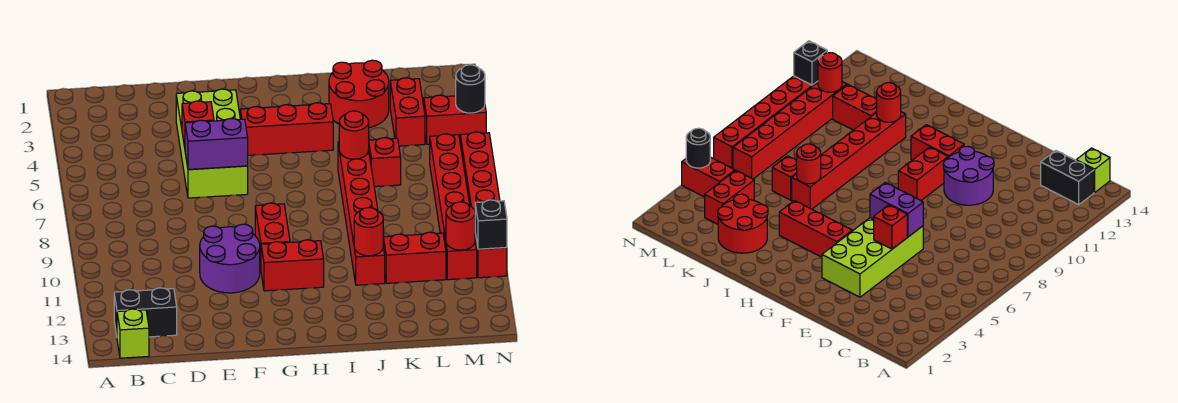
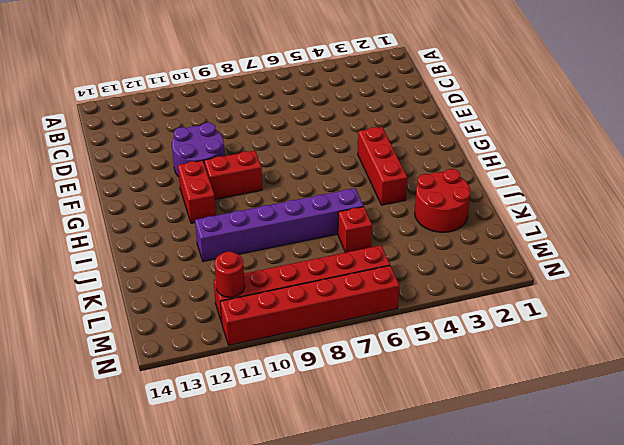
purple 1x6 brick [195,188,364,262] -> red 1x6 brick [338,142,385,285]
none -> black 1x2 brick [114,288,177,337]
none -> lime 1x1 brick [117,309,149,358]
none -> lime 2x4 brick [176,89,248,198]

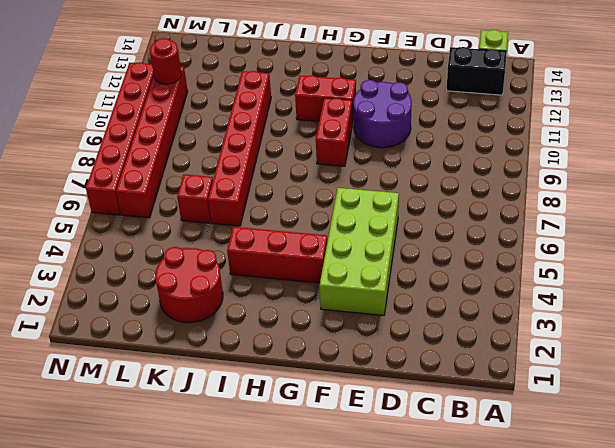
none -> red 1x2 brick [383,232,446,283]
none -> red 1x2 brick [390,78,425,146]
none -> red 1x2 brick [424,95,486,144]

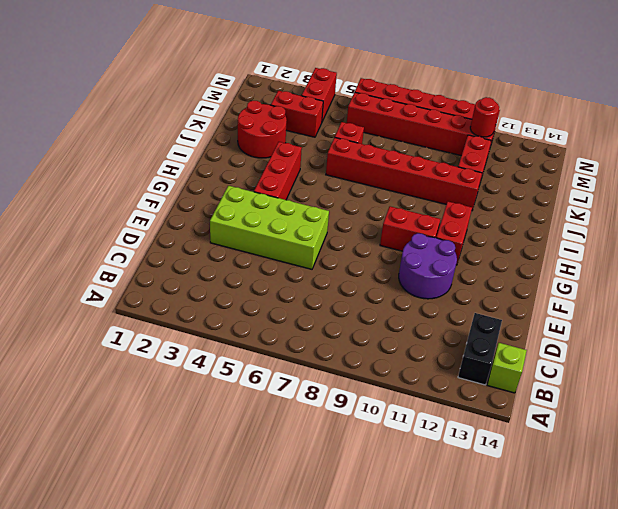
none -> red 1x1 brick [182,101,214,147]
none -> purple 1x2 brick [185,118,248,170]
none -> red 1x1 round brick [339,111,369,159]

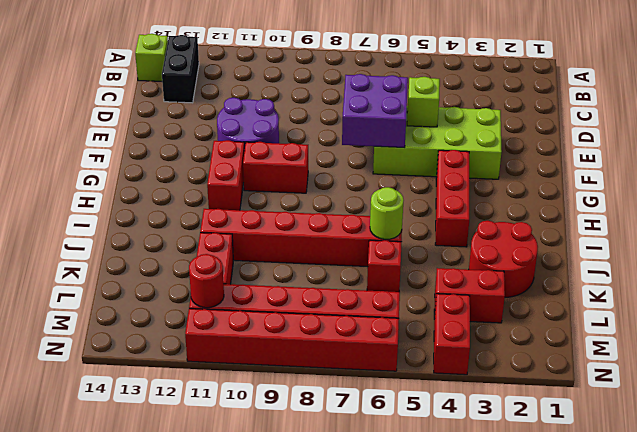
lime 1x1 brick [407,77,440,127] -> red 1x1 brick [182,101,214,147]
purple 2x2 brick [342,74,408,148] -> purple 1x2 brick [185,118,248,170]
lime 1x1 round brick [370,187,404,240] -> red 1x1 round brick [339,111,369,159]
none -> red 1x1 round brick [354,208,383,256]
none -> black 1x1 round brick [456,65,485,113]
none -> black 1x1 brick [475,200,507,249]

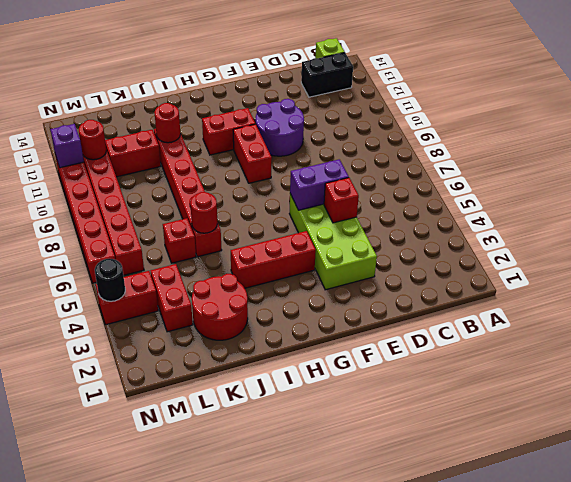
purple 1x1 brick [50,124,84,168] -> black 1x1 brick [475,200,507,249]

